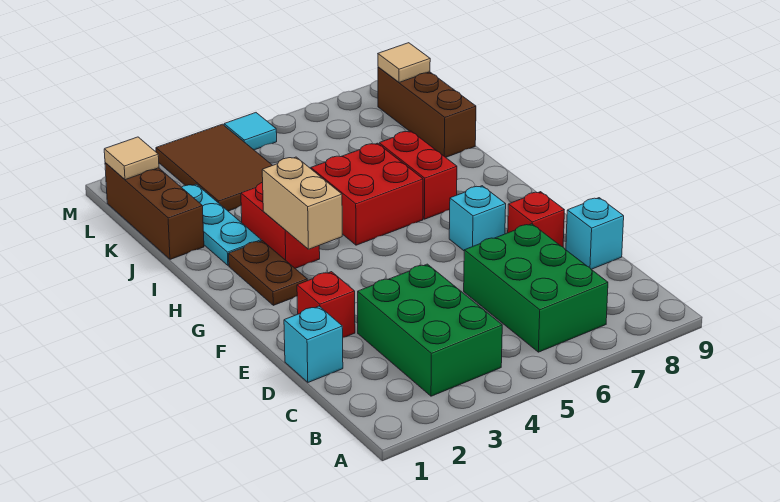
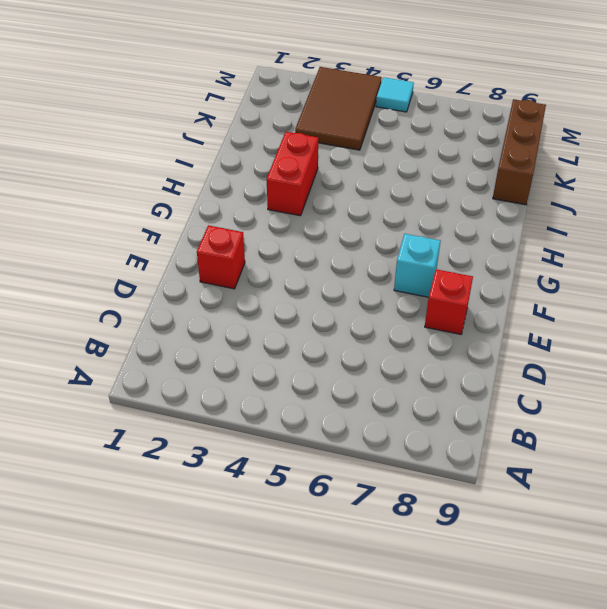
none -> green 2x3 brick [358,264,502,396]
none -> green 2x3 brick [464,224,608,352]
none -> cyan 1x1 brick [284,306,343,382]

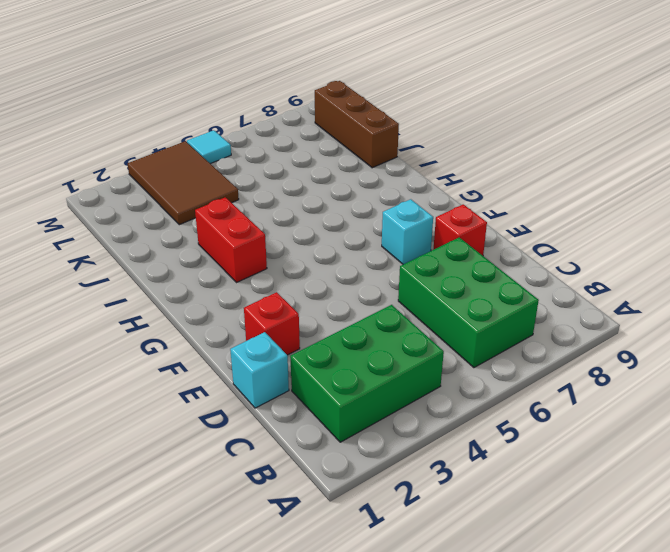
green 2x3 brick [290,305,444,442] -> green 2x3 brick turned to [358,264,502,396]
none -> cyan 1x1 brick [566,198,624,270]
none -> brown 1x2 plate [229,241,307,305]
none -> red 2x2 brick [311,143,423,245]

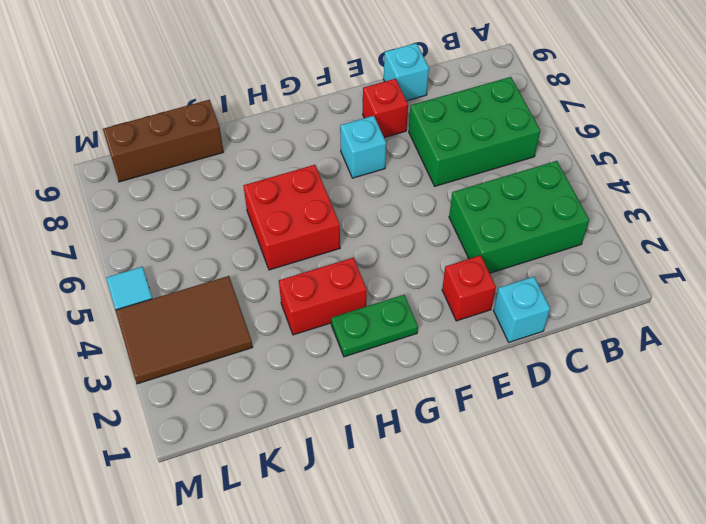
green 1x2 plate [331,295,418,357] -> brown 1x2 plate [229,241,307,305]
none -> red 1x2 brick [379,131,457,219]
none -> cyan 1x3 plate [181,184,261,266]
none -> brown 1x3 brick [105,163,204,259]

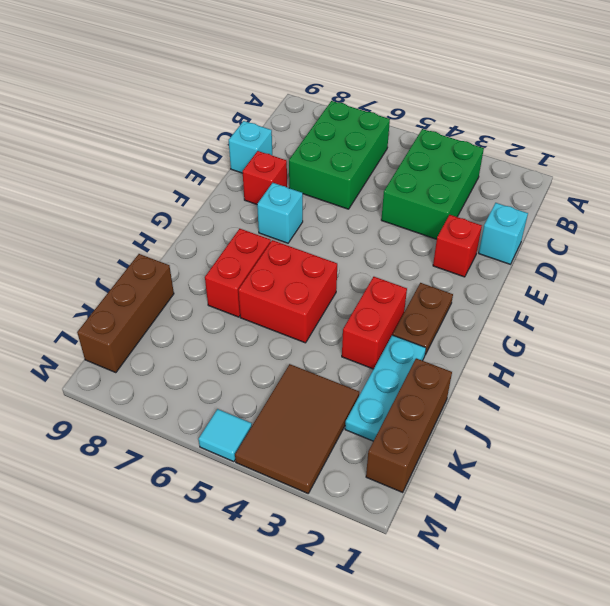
none -> tan 1x2 brick [262,157,342,249]
none -> tan 1x1 tile [104,137,159,180]
none -> tan 1x1 tile [378,43,430,82]

